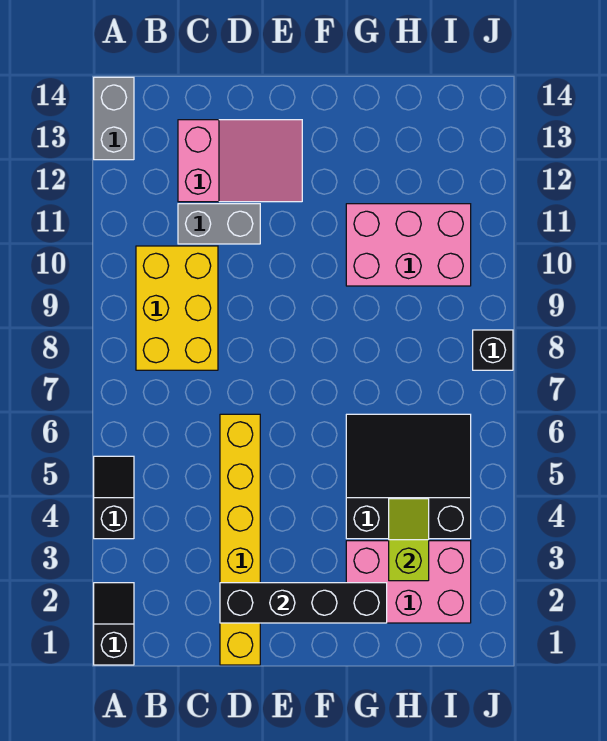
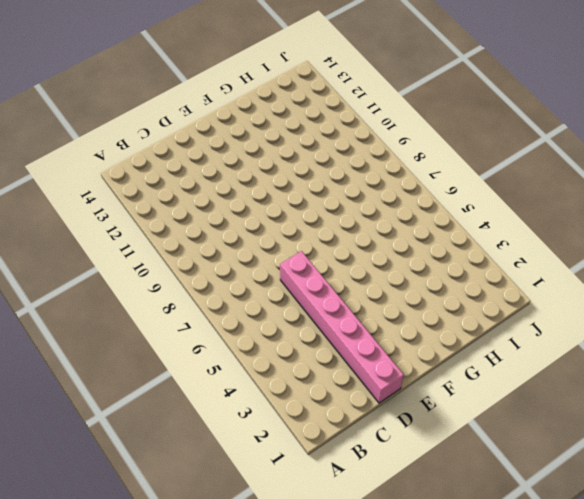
pink 1x6 brick [280,251,404,403] -> yellow 1x6 brick [220,414,260,665]
none -> black 1x2 slope [94,583,134,665]
none -> black 1x2 slope [94,456,134,539]
none -> grey 1x2 brick [94,77,134,160]

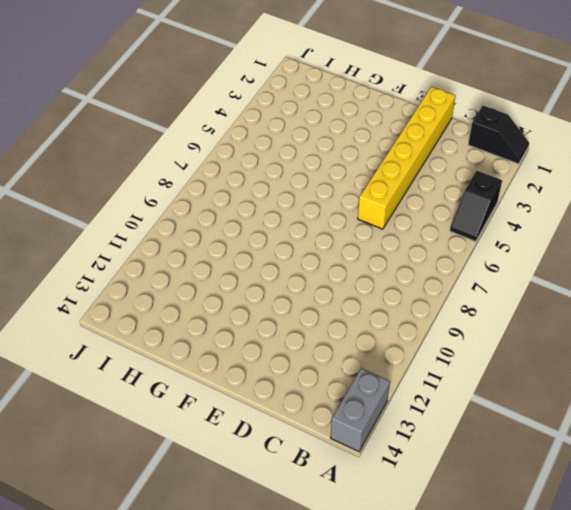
black 1x2 slope [468,106,529,164] -> black 1x2 slope turned to [94,583,134,665]
none -> yellow 2x3 brick [136,246,218,370]
none -> grey 1x2 brick [178,204,260,244]
none -> pink 2x3 slope [178,120,302,202]

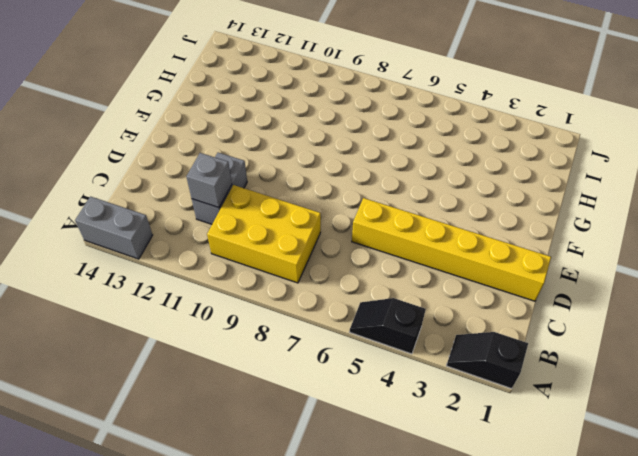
grey 1x1 brick [186,153,232,208] -> none
none -> pink 2x3 slope [178,120,302,202]
none -> pink 2x3 brick [346,541,471,623]
none -> black 3x3 slope [346,414,471,539]

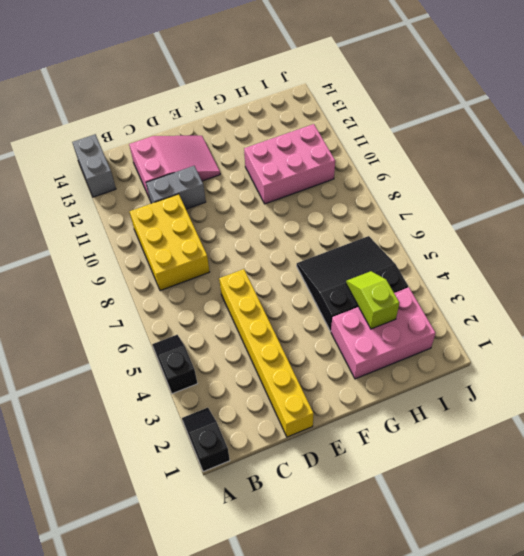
none -> black 1x1 brick [473,330,513,370]
none -> black 1x4 brick [220,583,387,623]

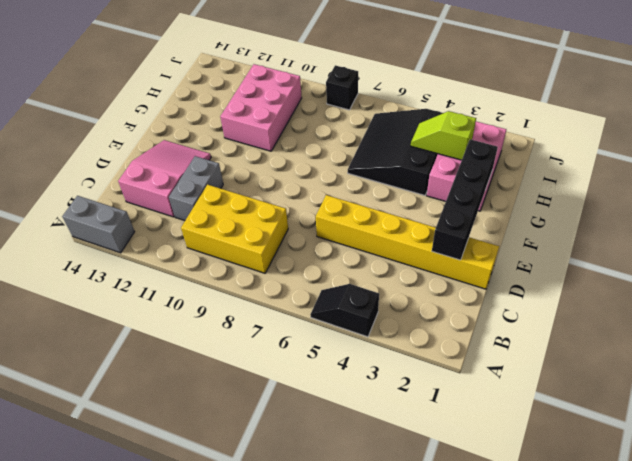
none -> black 1x2 slope [94,583,134,665]

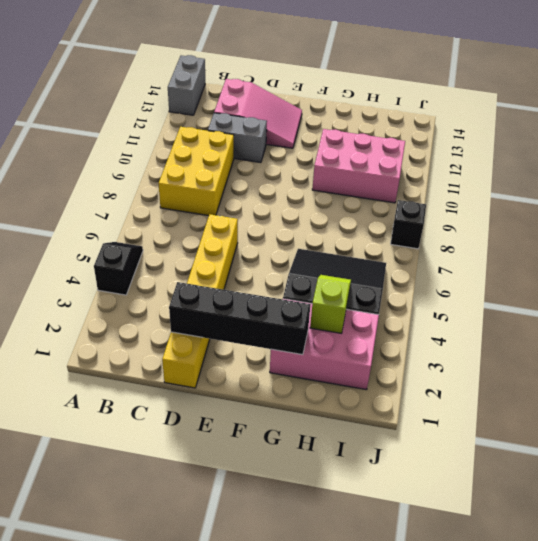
none -> black 1x2 slope [94,583,134,665]

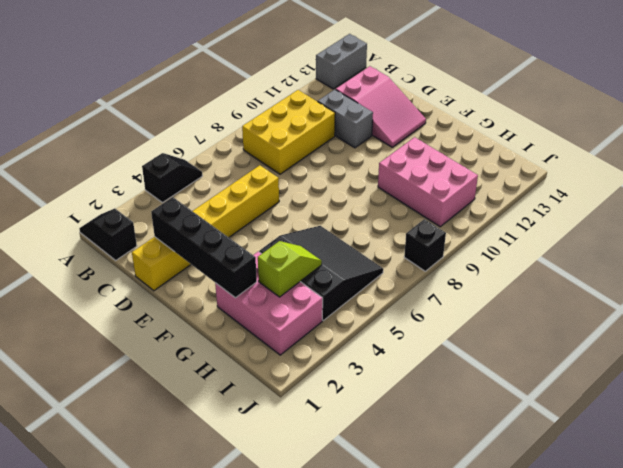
black 1x2 slope [79,208,137,260] -> black 1x2 slope turned to [94,583,134,665]

